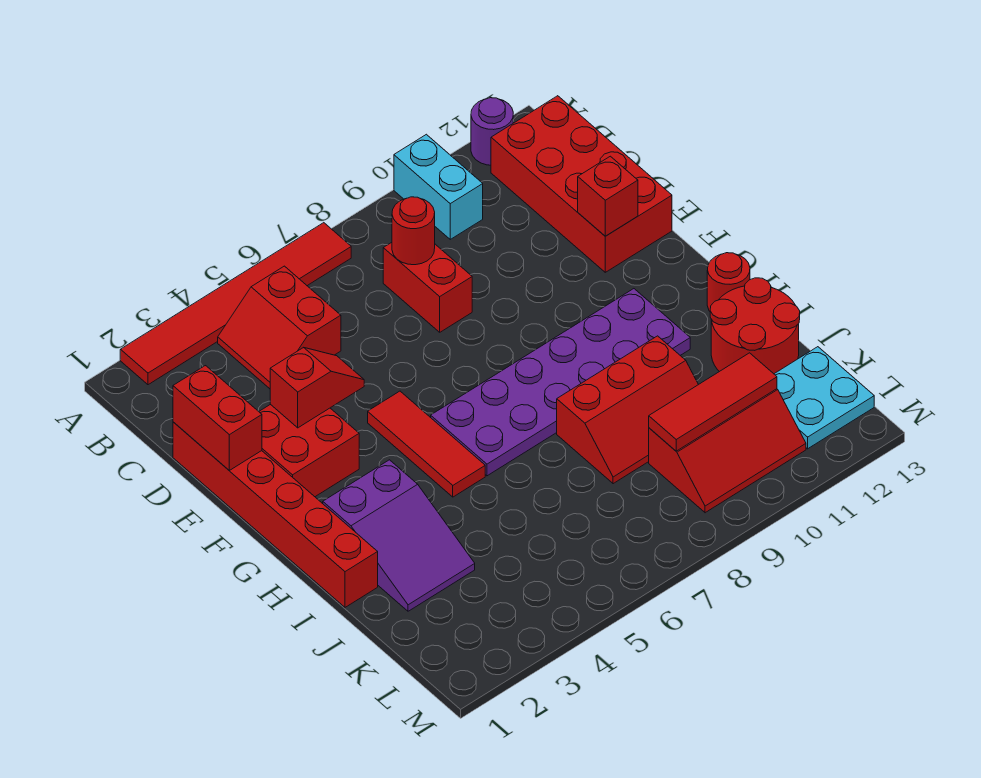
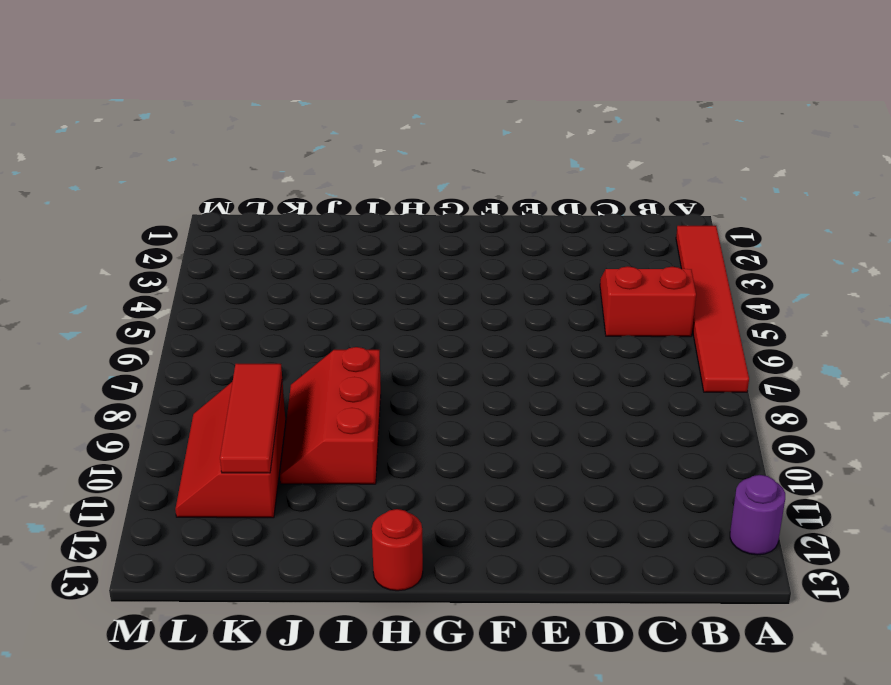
none -> cyan 1x2 brick [394,134,483,239]
none -> red 2x4 brick [491,96,672,272]
none -> red 1x2 brick [383,242,472,332]

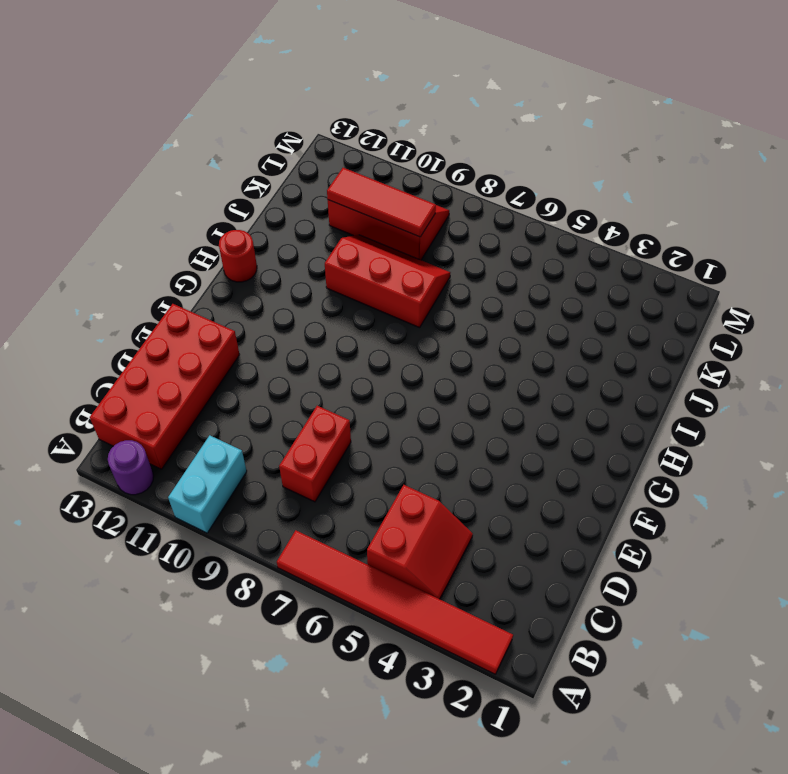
none -> red 1x6 brick [173,422,378,607]
none -> red 2x2 brick [259,404,359,497]
none -> red 1x3 tile [368,391,485,497]

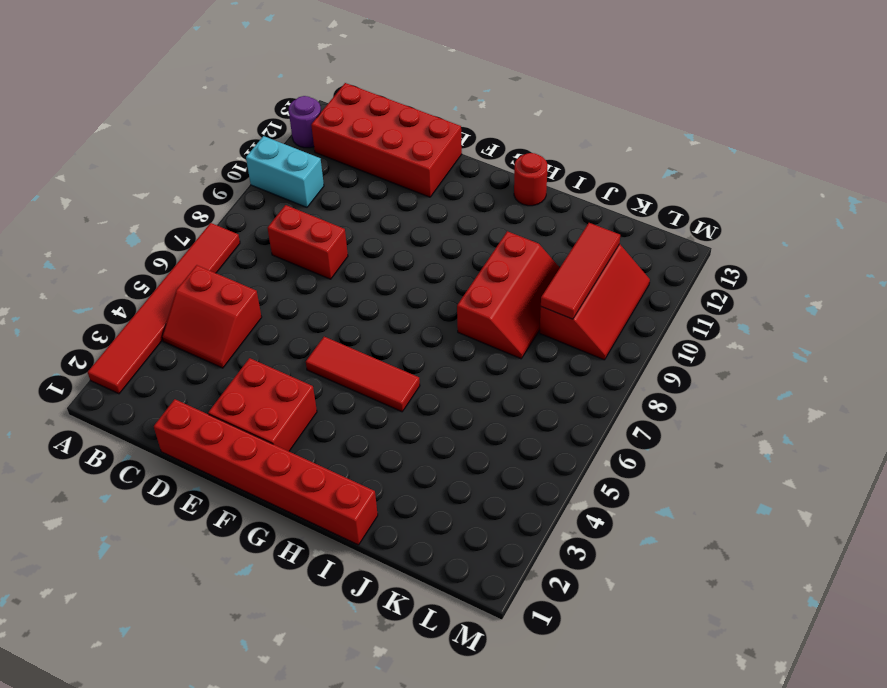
none -> purple 2x6 plate [431,289,690,476]
none -> purple 2x3 slope [323,460,475,611]
none -> red 2x2 round brick [710,278,800,374]

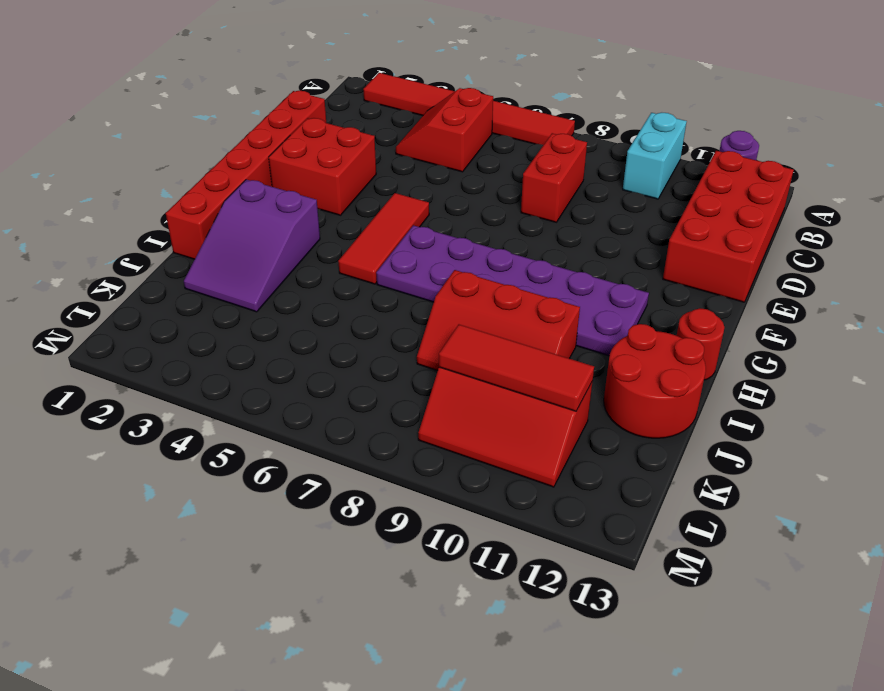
none -> cyan 2x2 plate [775,347,874,449]
none -> red 1x1 round brick [392,197,435,265]
none -> red 1x2 brick [173,366,262,470]

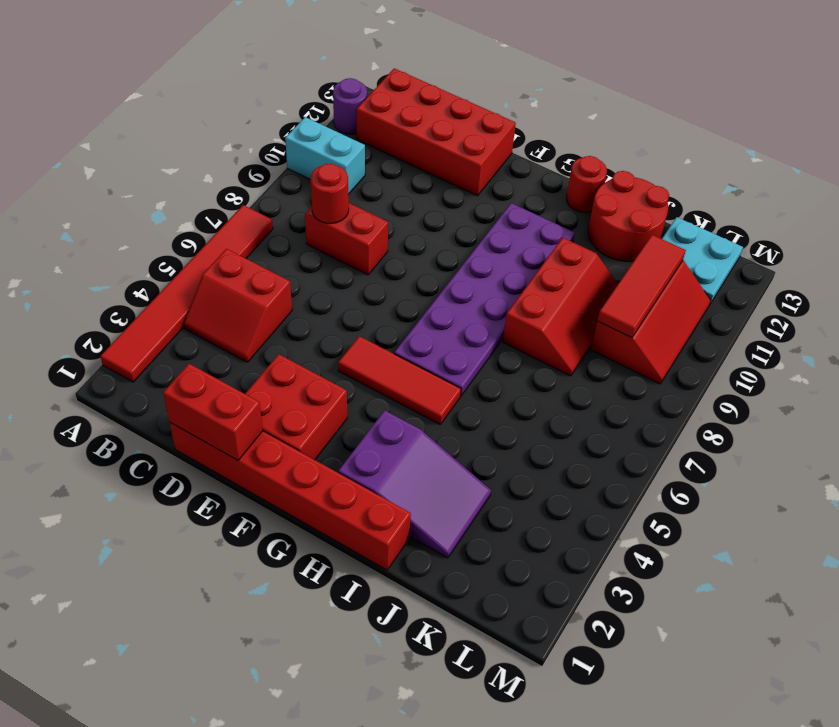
none -> red 1x2 slope [270,347,364,428]
none -> red 1x1 brick [578,156,638,236]

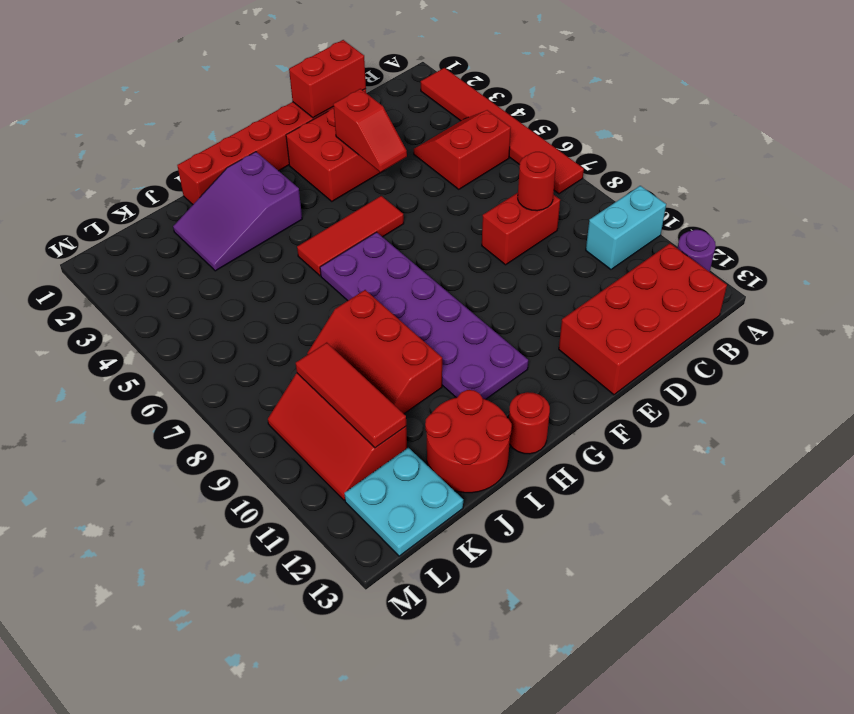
none -> red 1x1 brick [578,156,638,236]

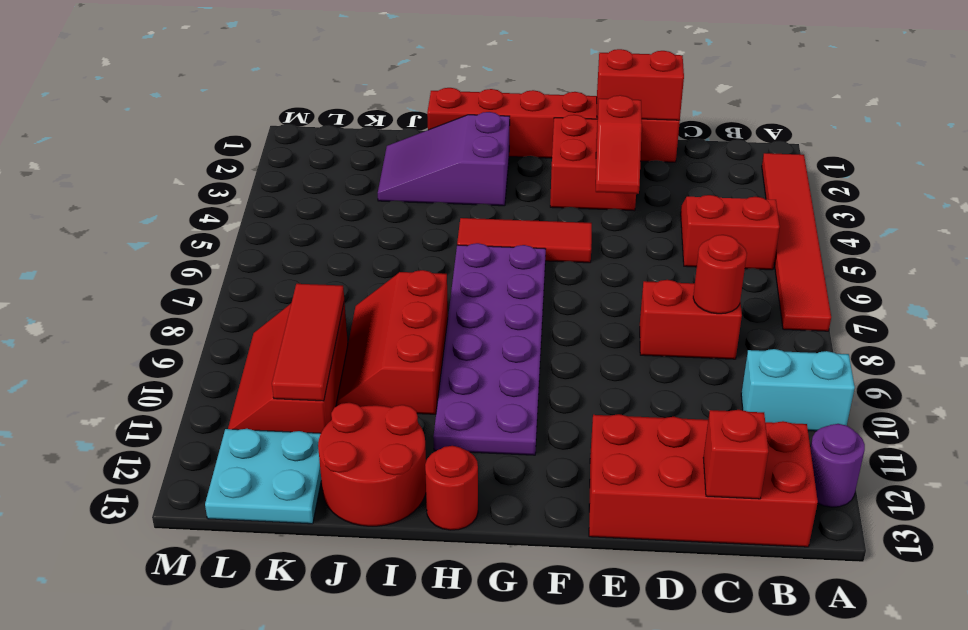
red 1x1 brick [703,410,768,499] -> red 1x1 brick moved to [578,156,638,236]

